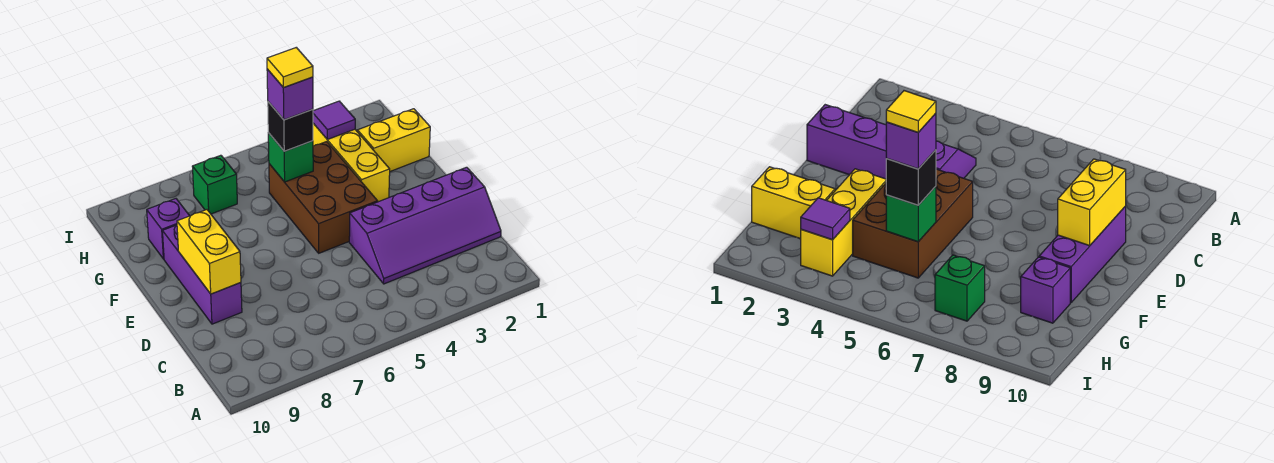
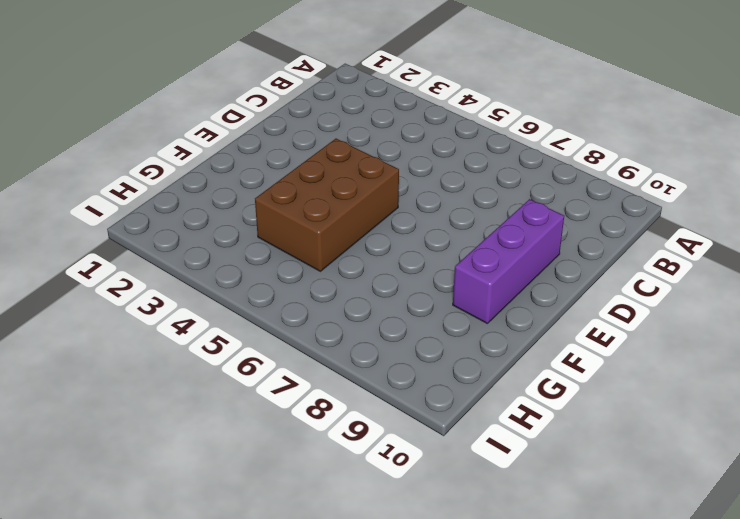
none -> purple 2x4 slope [349,167,501,284]
none -> yellow 1x3 brick [313,123,390,202]
none -> yellow 1x2 brick [357,109,430,171]

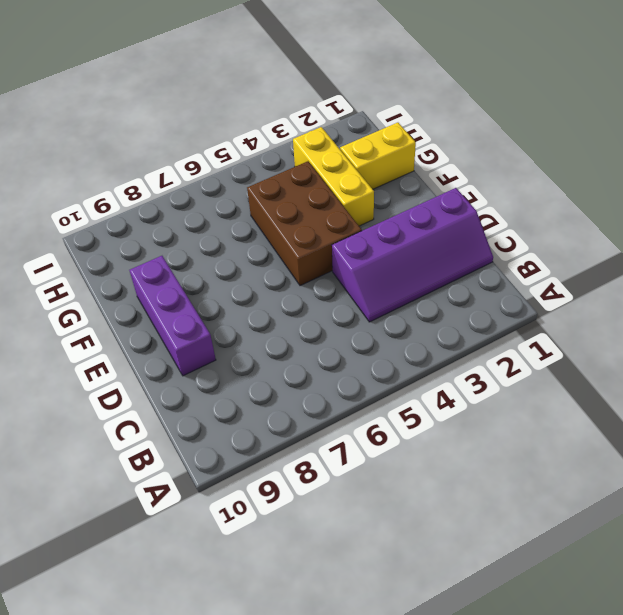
none -> purple 1x1 brick [147,199,189,259]
none -> green 1x1 brick [192,155,237,214]
none -> yellow 1x2 brick [177,210,241,294]

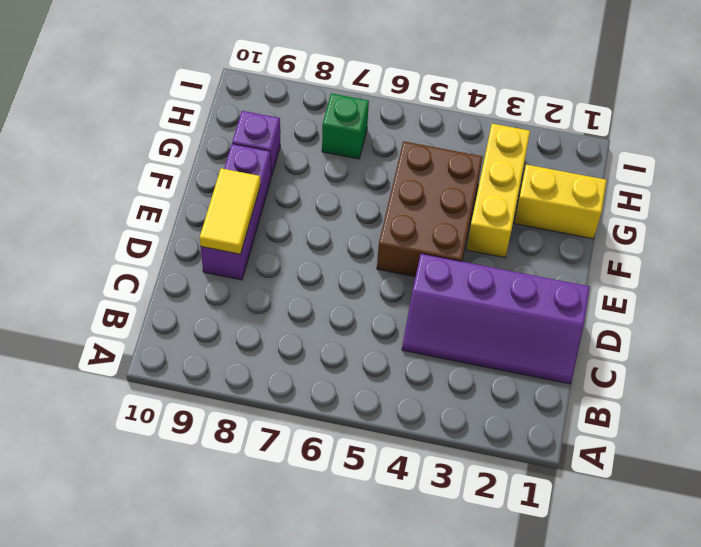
yellow 1x2 tile [200,168,260,254] -> yellow 1x2 brick [177,210,241,294]
none -> green 1x1 brick [268,133,313,182]
none -> purple 1x1 tile [313,101,355,139]
none -> black 1x1 brick [268,102,313,151]

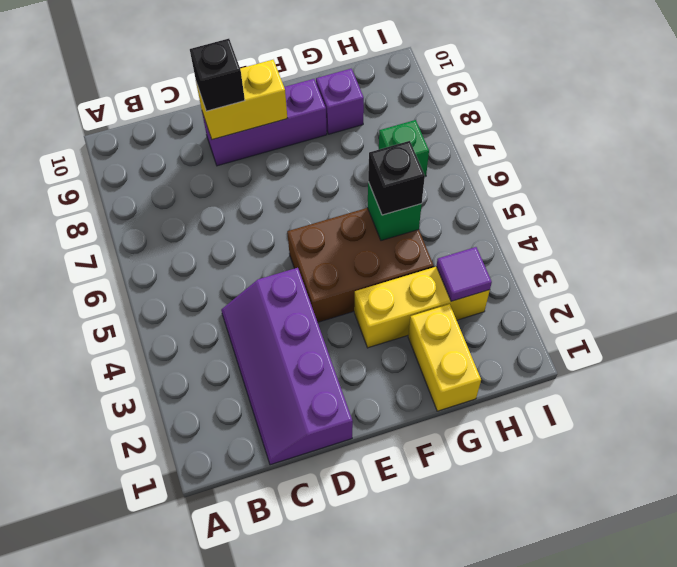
black 1x1 brick [190,39,245,111] -> none
none -> purple 1x1 brick [267,69,313,120]
none -> yellow 1x1 tile [267,47,313,88]

